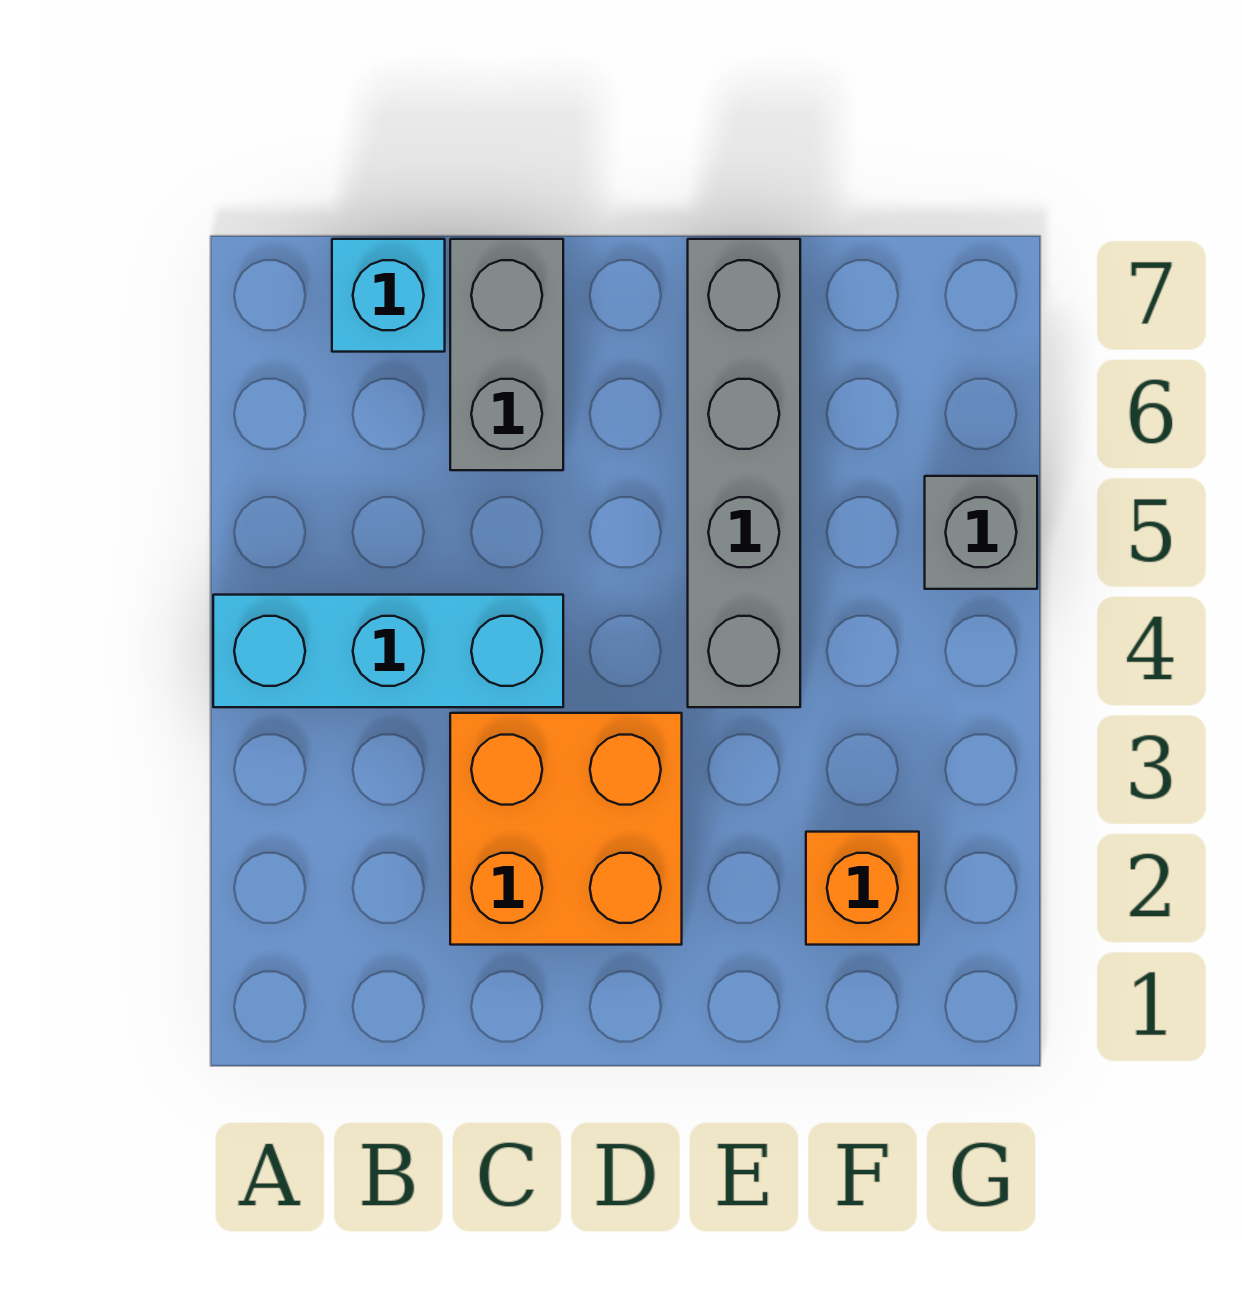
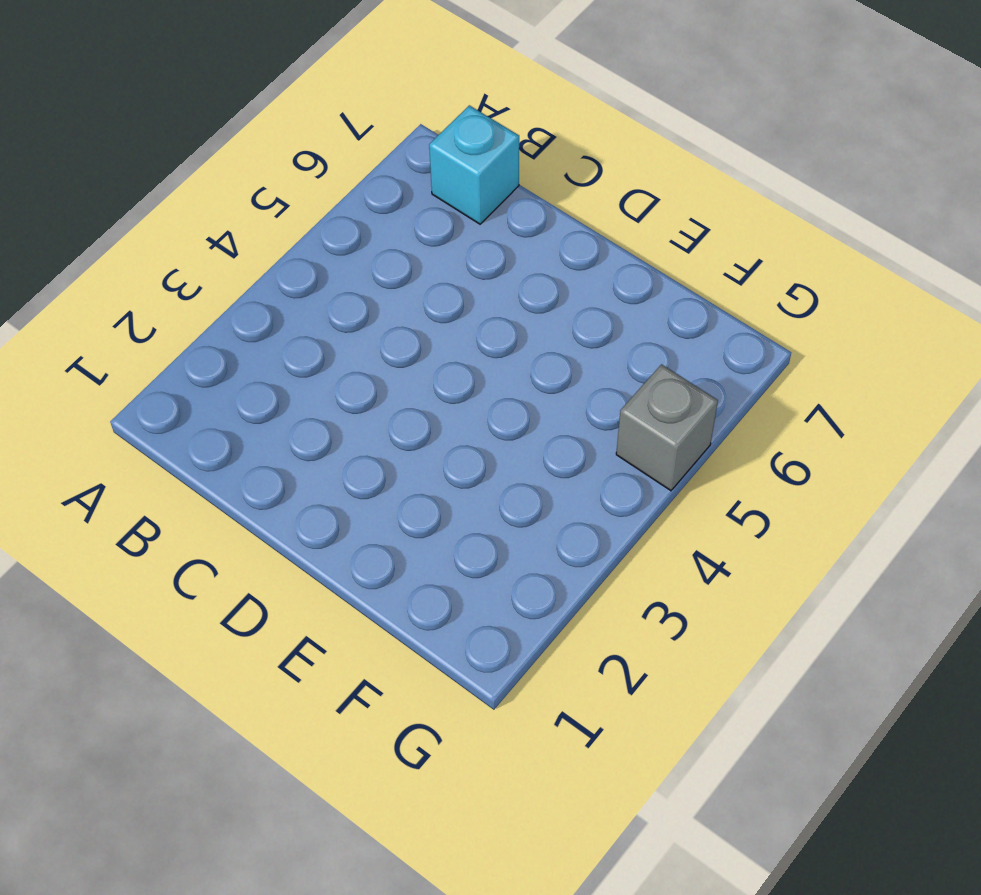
none -> cyan 1x3 brick [213,595,563,707]
none -> orange 2x2 brick [450,713,682,945]

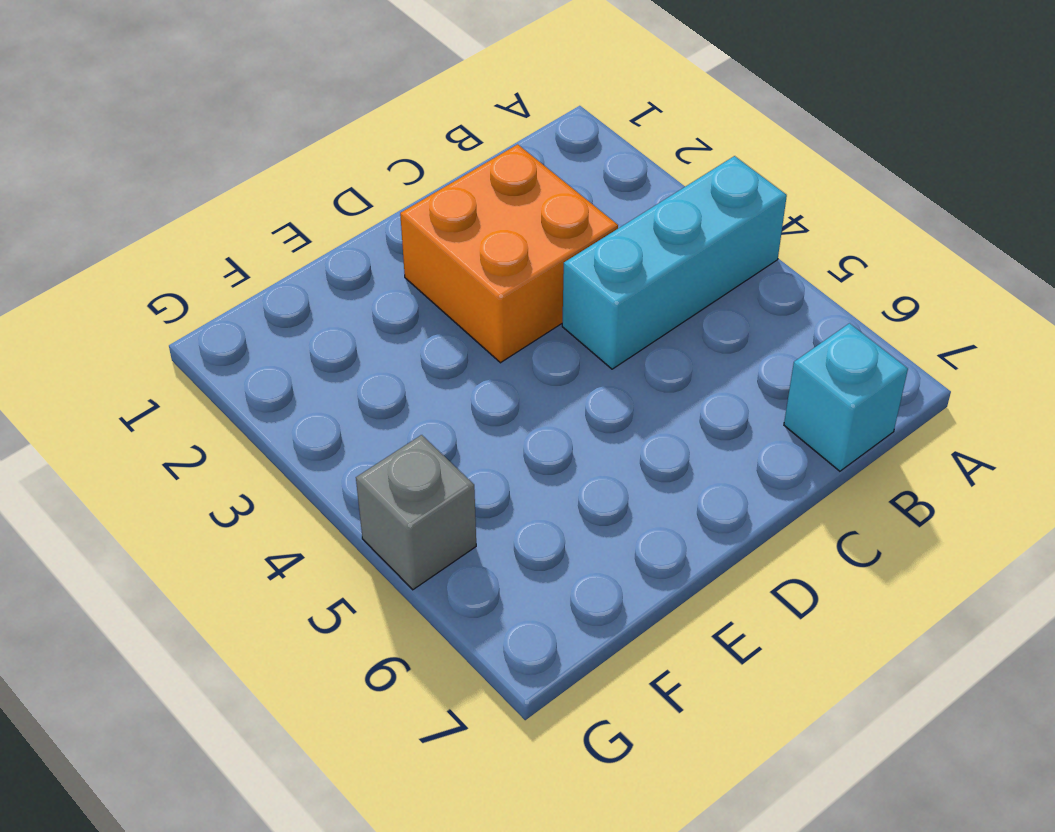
none -> grey 1x2 brick [450,239,563,470]
none -> grey 1x4 brick [688,239,800,707]

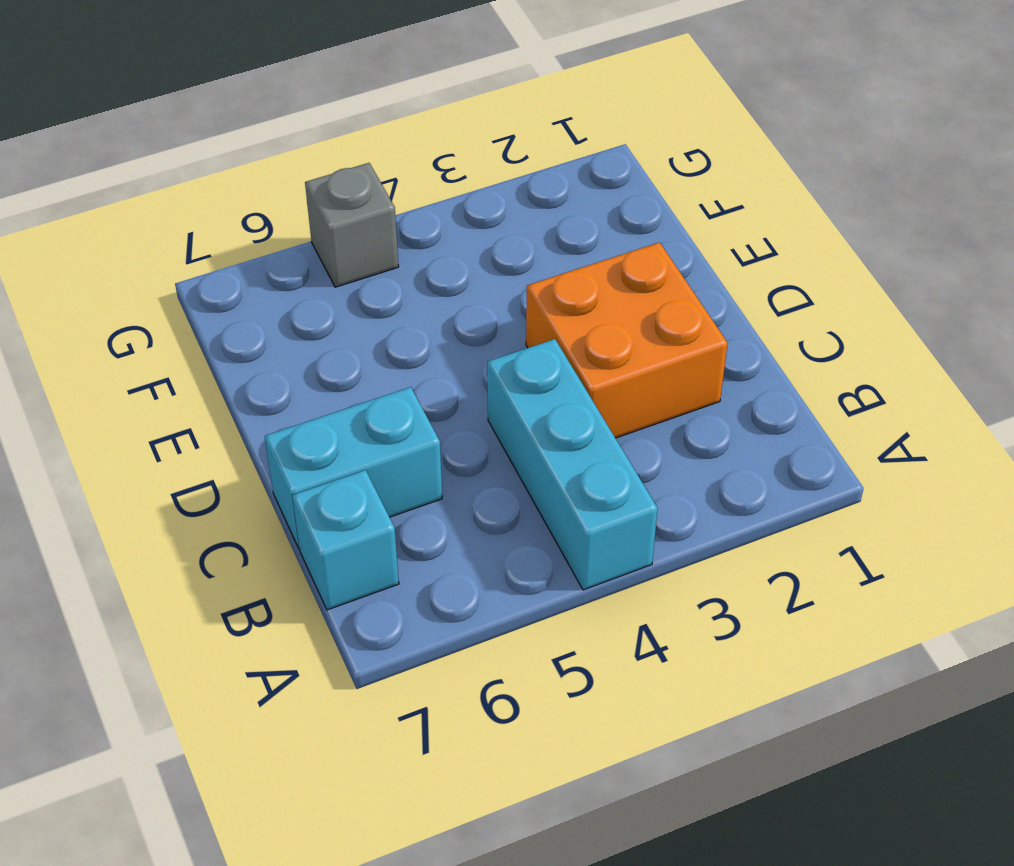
cyan 1x2 brick [265,387,442,549] -> grey 1x2 brick [450,239,563,470]
none -> grey 1x4 brick [688,239,800,707]
none -> orange 1x1 brick [806,832,919,945]

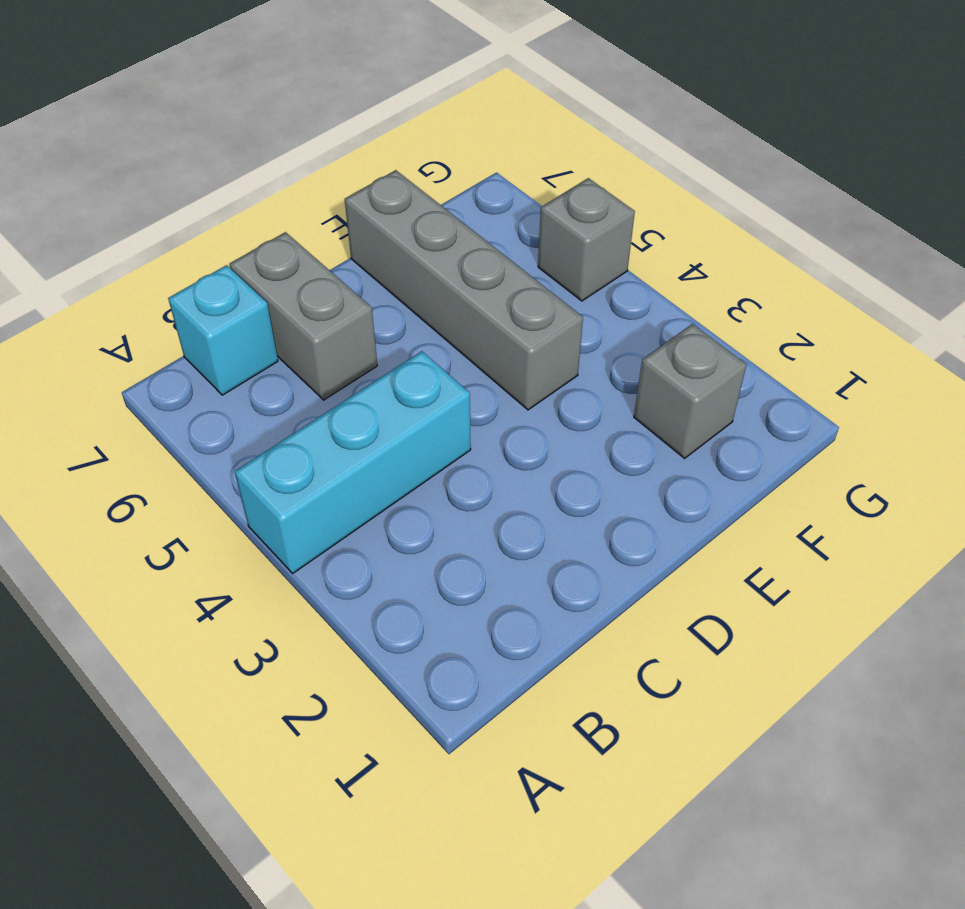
grey 1x1 brick [634,324,747,458] -> orange 1x1 brick [806,832,919,945]
none -> orange 2x2 brick [450,713,682,945]

